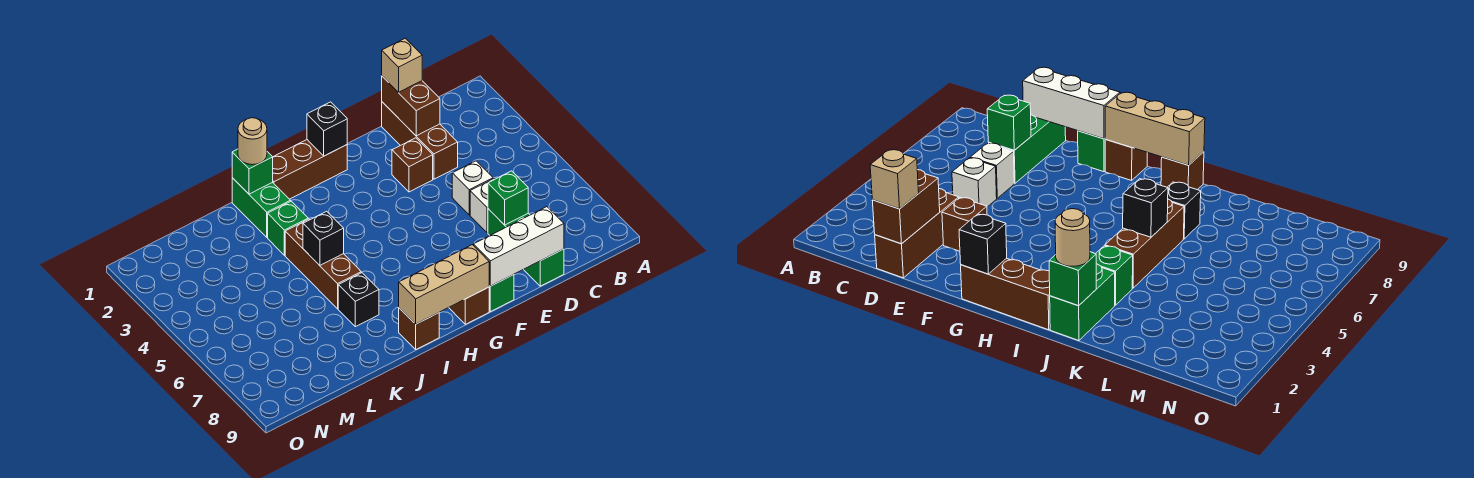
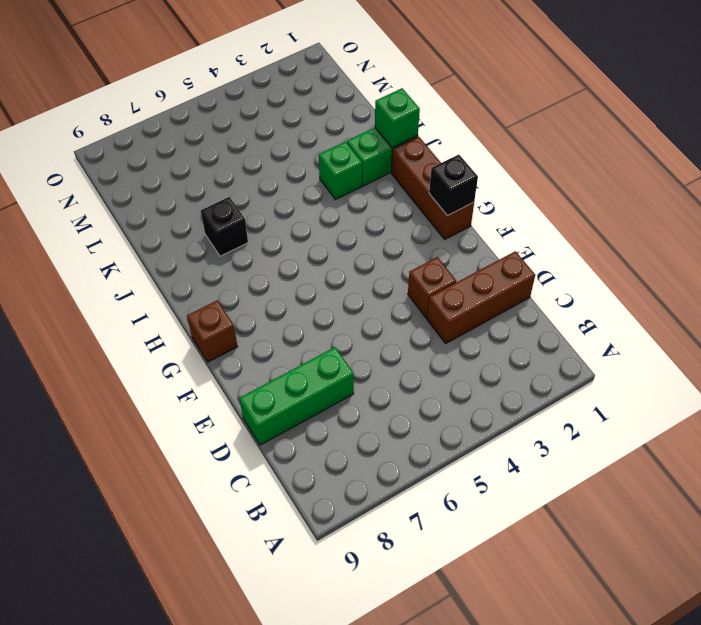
none -> white 1x1 brick [452,161,493,215]
none -> white 1x1 brick [470,179,495,233]
none -> green 1x1 brick [489,275,514,312]

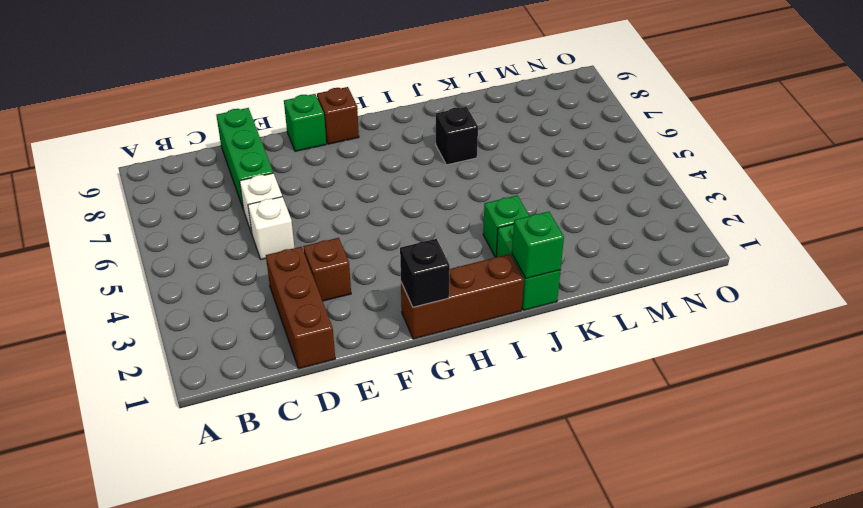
none -> brown 1x1 brick [399,308,439,349]
none -> brown 1x3 brick [285,219,361,309]
none -> brown 1x2 brick [382,76,440,136]

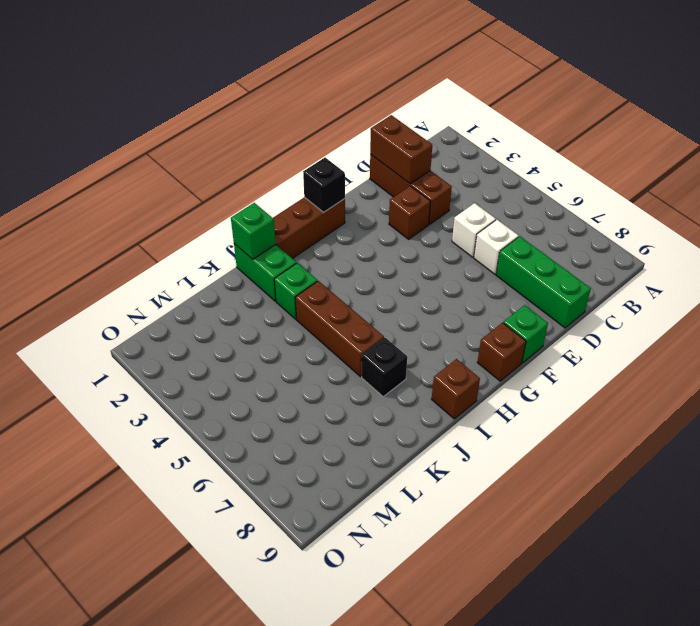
none -> green 1x1 brick [488,171,528,225]
none -> white 1x3 brick [474,207,564,286]
none -> tan 1x3 brick [399,245,489,324]

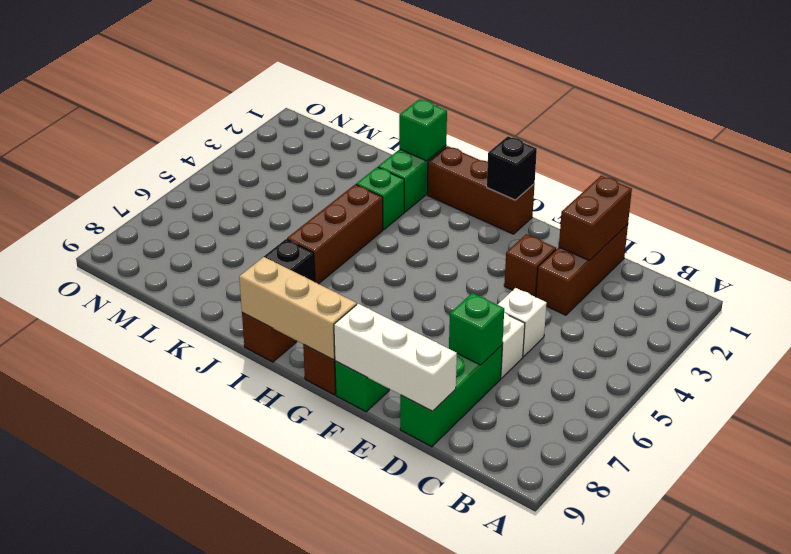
none -> black 1x1 brick [303,211,344,265]
none -> tan 1x1 brick [382,38,422,93]
none -> tan 1x1 round brick [238,118,267,165]

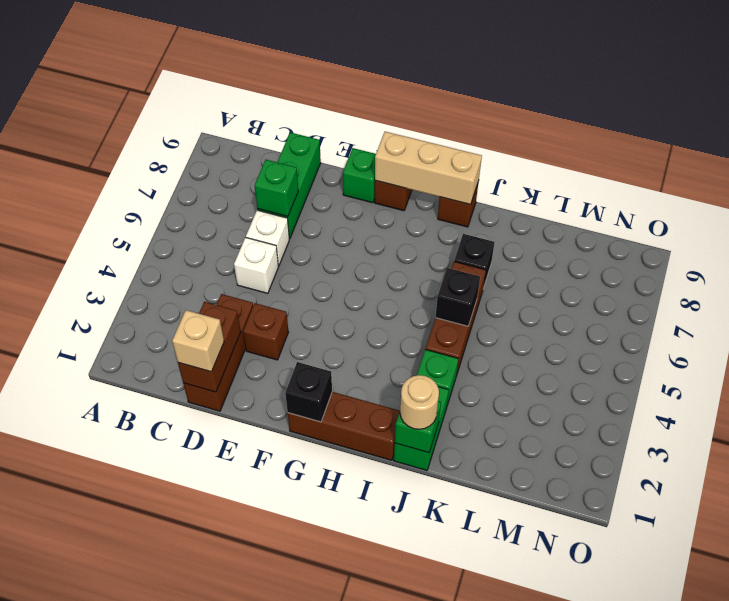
none -> white 1x3 brick [474,207,564,286]

